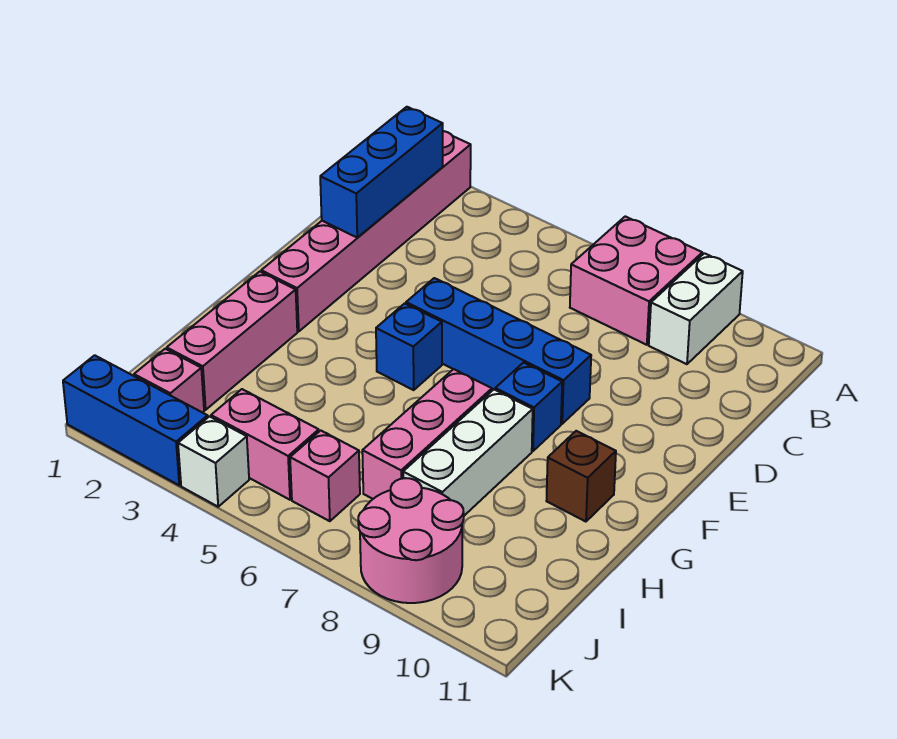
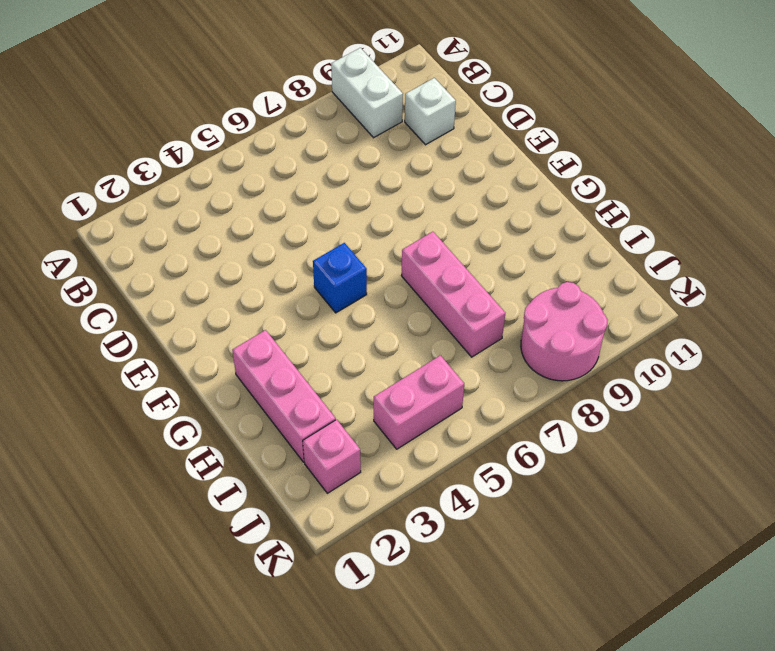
white 1x1 brick [405,78,456,145] -> white 1x1 brick moved to [178,417,249,507]
none -> pink 1x6 brick [261,131,471,331]
none -> pink 2x2 brick [570,216,702,345]
none -> blue 1x4 brick [406,278,591,424]

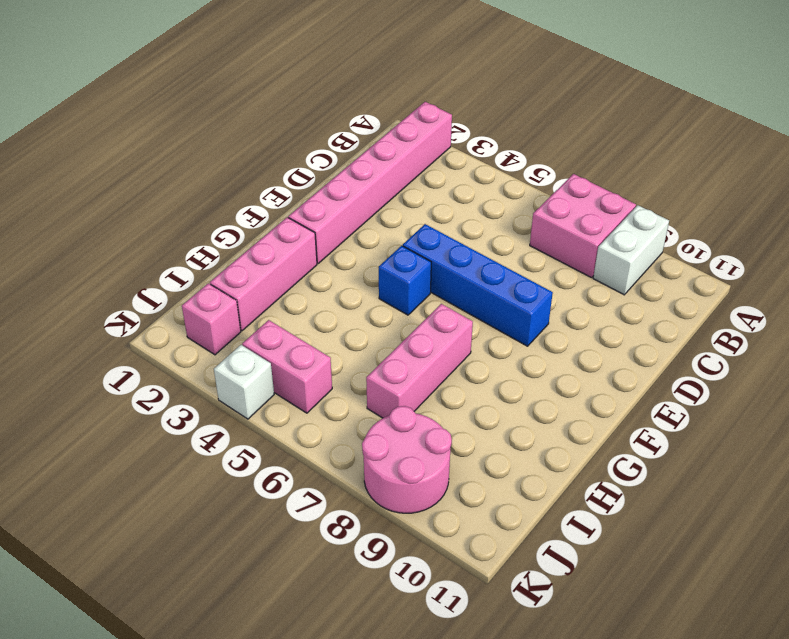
none -> blue 1x1 brick [495,363,562,451]
none -> white 1x3 brick [403,390,533,516]
none -> brown 1x1 brick [547,431,616,522]

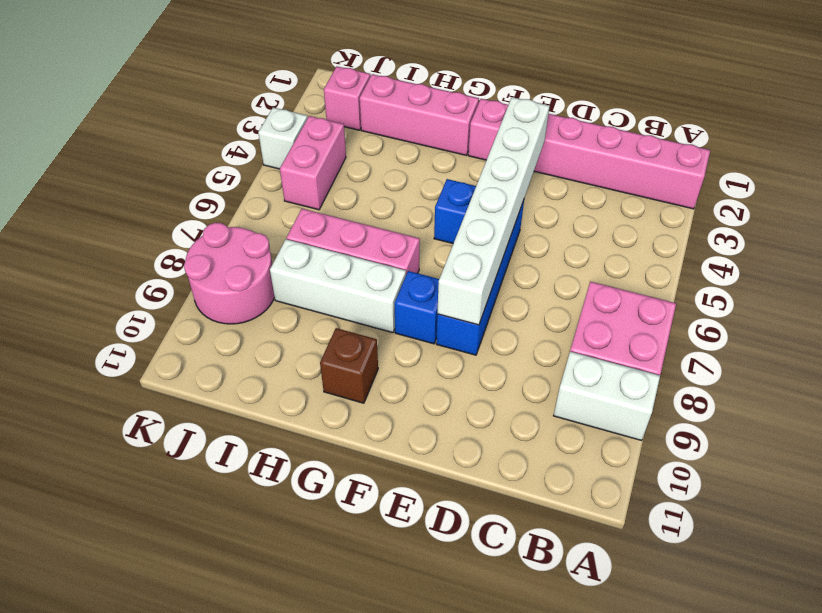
white 1x6 brick [437,97,550,325] -> none
none -> pink 1x1 brick [290,431,360,521]
none -> blue 1x3 brick [63,355,208,485]
none -> blue 1x3 brick [320,107,443,237]

